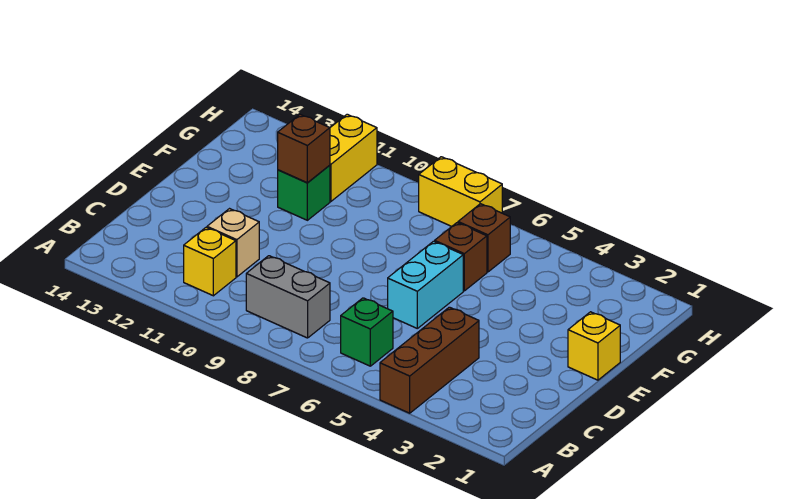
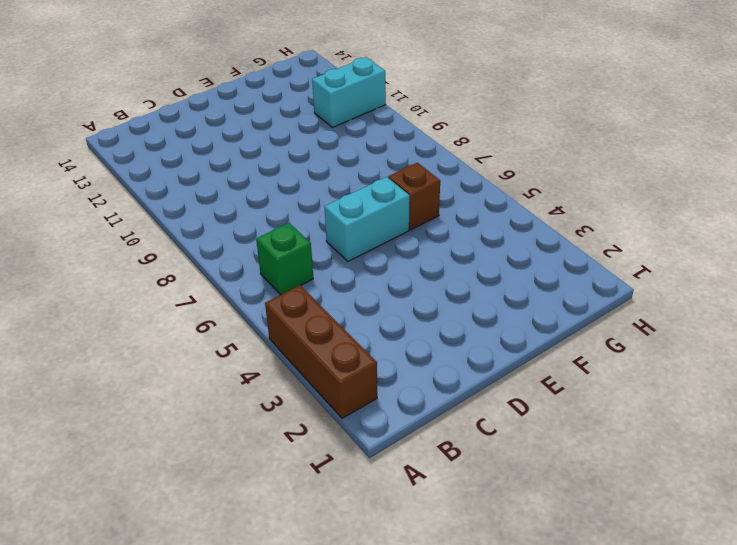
brown 1x3 brick [265,285,377,418] -> brown 1x3 brick turned to [380,307,479,413]
cyan 1x2 brick [312,57,386,128] -> yellow 1x2 brick [330,114,377,202]
none -> grey 1x2 brick [246,256,330,338]
none -> yellow 1x1 brick [184,228,236,296]
none -> tan 1x1 brick [207,209,259,277]

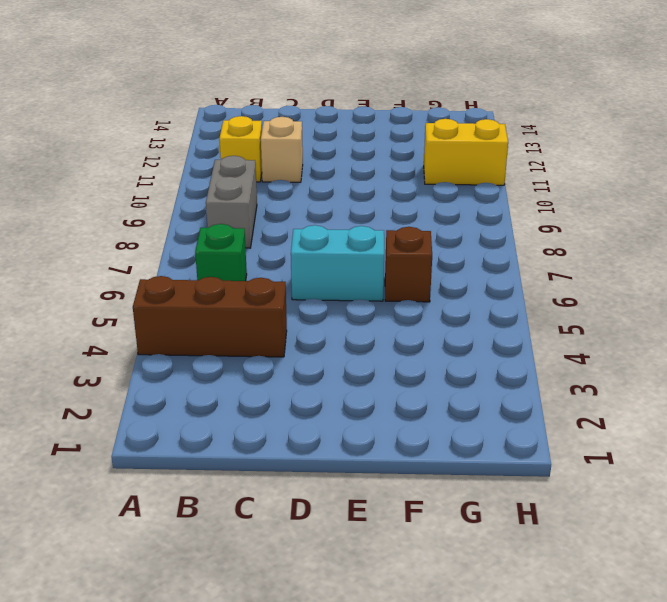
none -> yellow 1x1 brick [568,312,620,380]
none -> green 1x1 brick [278,165,330,220]
none -> brown 1x1 brick [458,204,511,272]

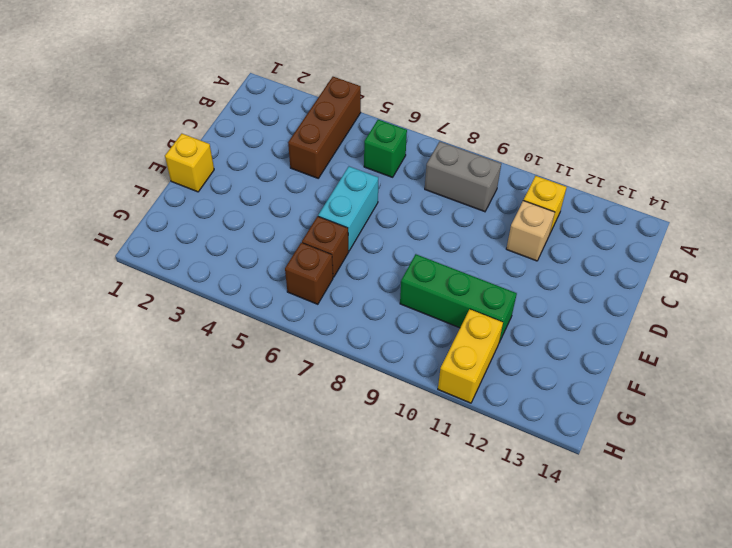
green 1x3 brick [400,254,517,342] -> green 1x1 brick [278,165,330,220]
none -> yellow 1x2 brick [419,157,502,227]
none -> brown 1x1 brick [278,115,330,183]

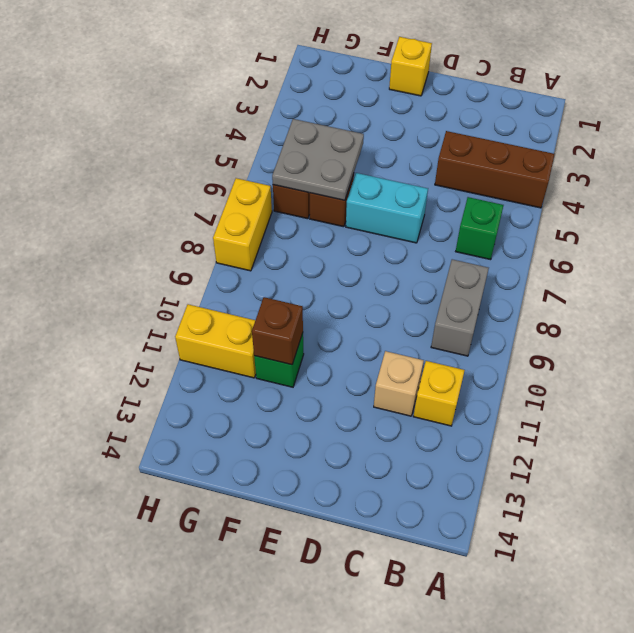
grey 2x2 plate [272,119,364,200] -> none

